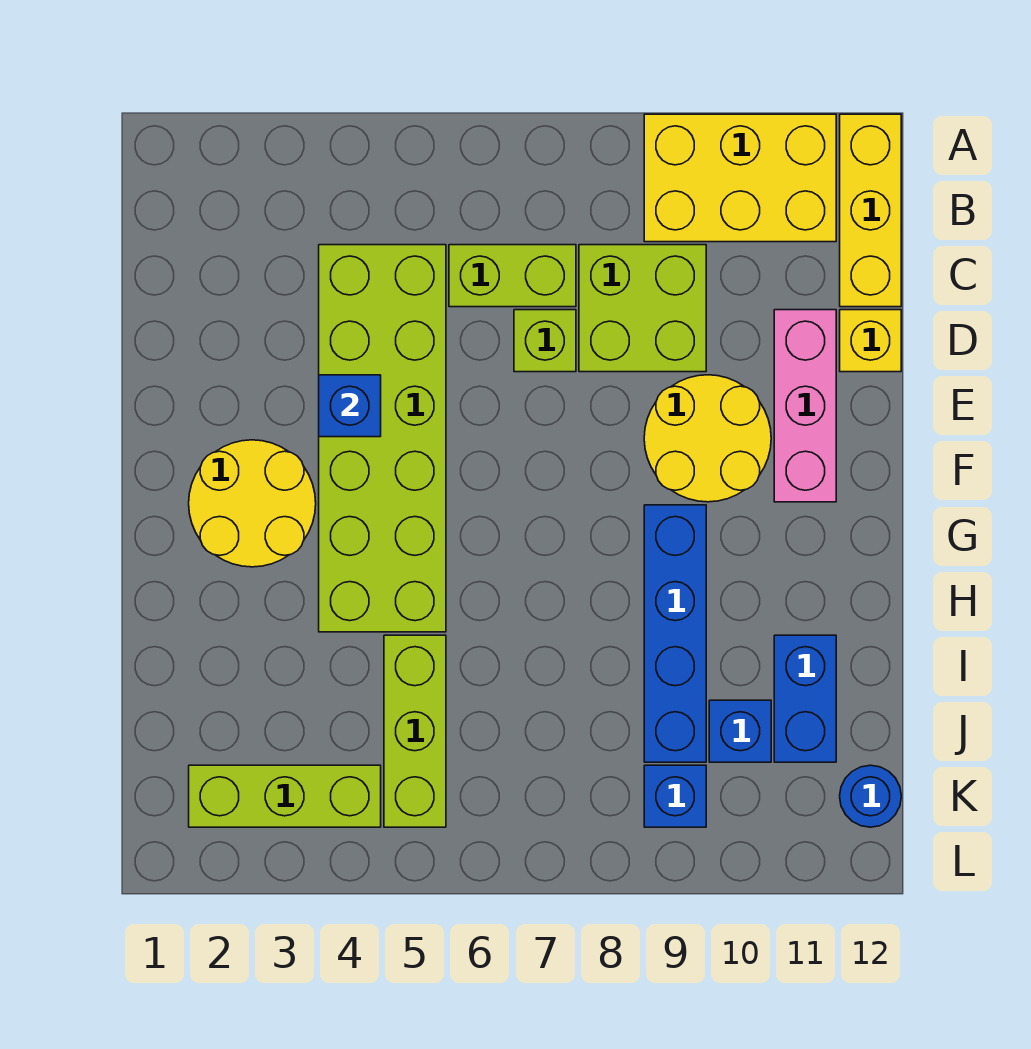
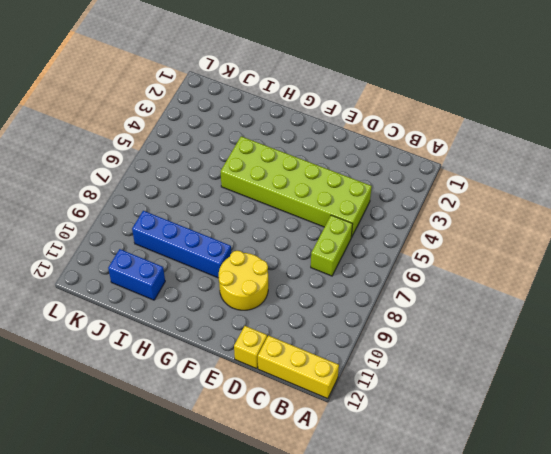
none -> yellow 2x3 brick [644,114,836,242]
none -> lime 2x2 brick [579,245,706,372]
none -> lime 1x1 brick [514,310,576,372]

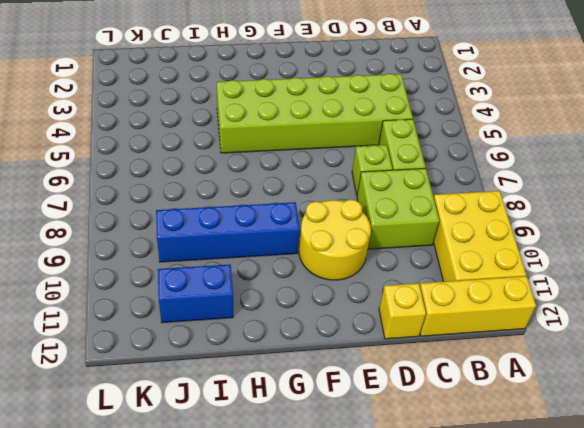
none -> pink 1x3 brick [774,310,836,502]
none -> yellow 2x2 round brick [189,440,316,567]
none -> lime 1x3 brick [384,635,446,827]

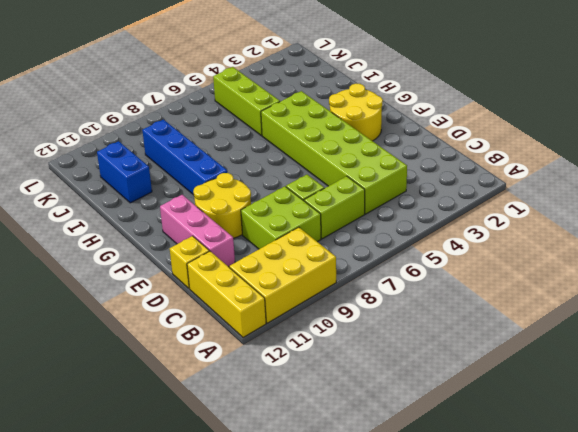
none -> blue 1x1 brick [709,700,771,762]
none -> lime 1x3 brick [189,765,381,827]
none -> blue 1x1 brick [644,765,706,827]

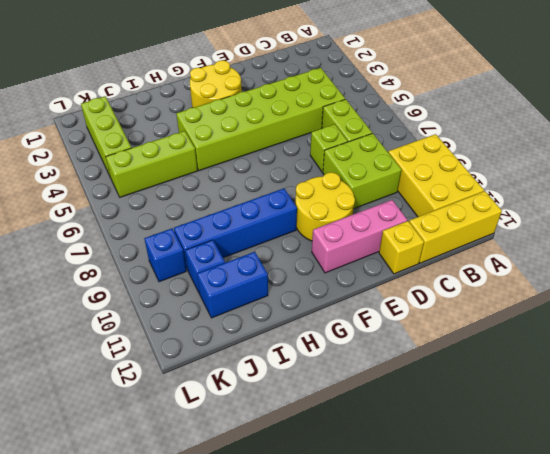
none -> blue 1x1 round brick [840,765,901,827]
none -> blue 1x1 brick [319,375,381,437]

